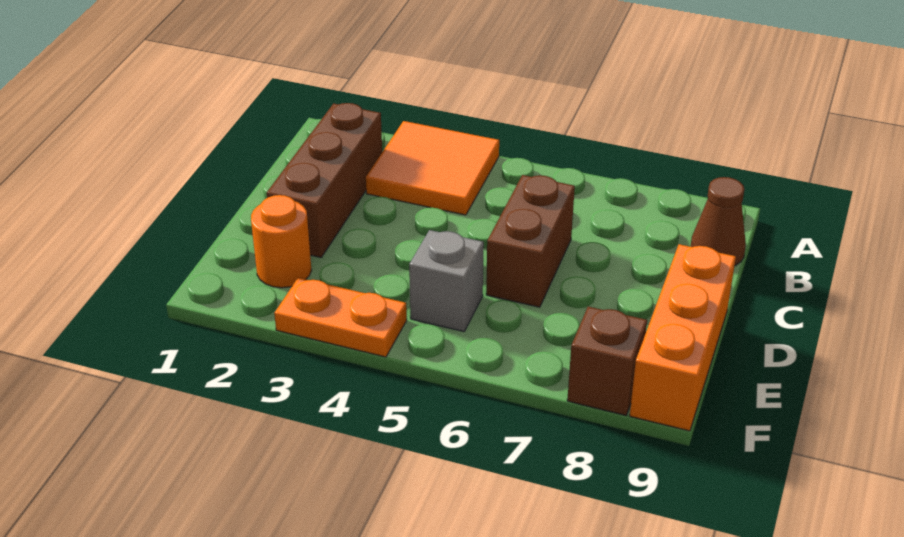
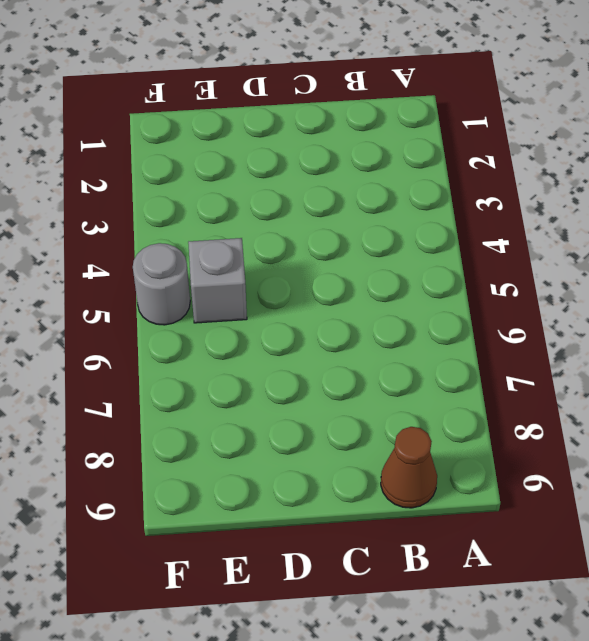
grey 1x1 round brick [133,243,190,325] -> none
none -> orange 2x2 tile [366,121,499,215]
none -> brown 1x3 brick [267,103,382,258]

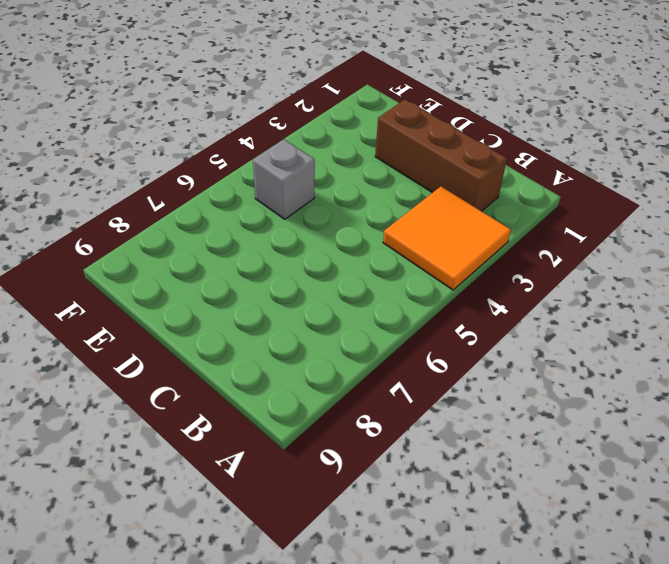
none -> brown 1x1 cone [691,177,746,266]
none -> brown 1x2 brick [486,175,575,307]

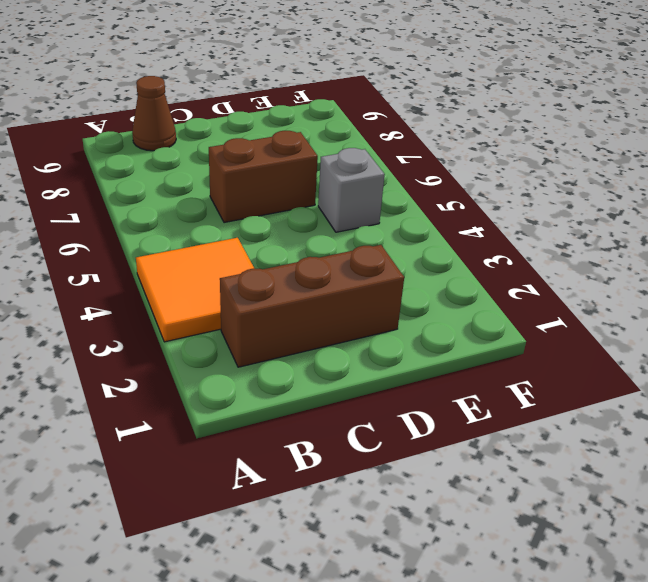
none -> orange 1x3 brick [630,244,736,431]
none -> orange 1x1 round brick [251,195,311,288]

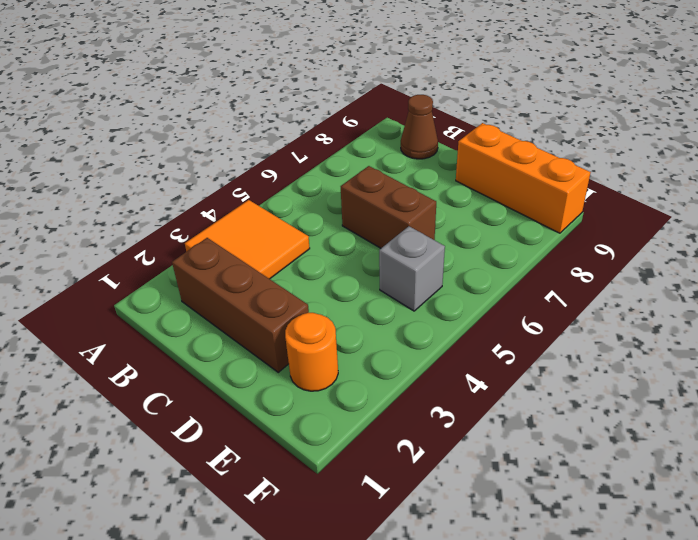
none -> orange 1x2 plate [274,278,407,357]
none -> brown 1x1 brick [567,307,647,415]

